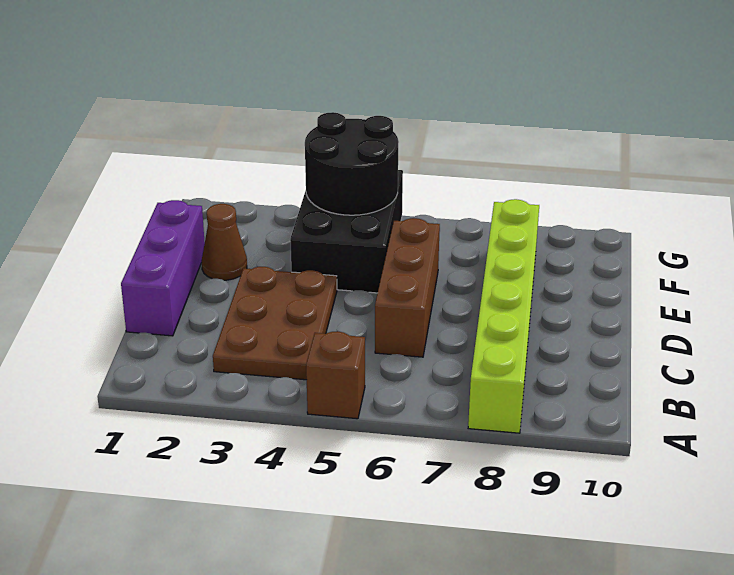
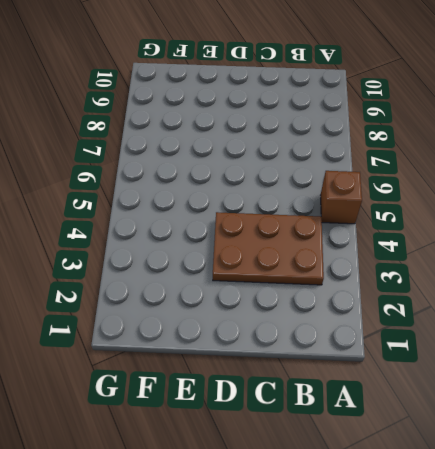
none -> lime 1x6 brick [468,199,539,433]
none -> purple 1x3 brick [121,200,205,336]

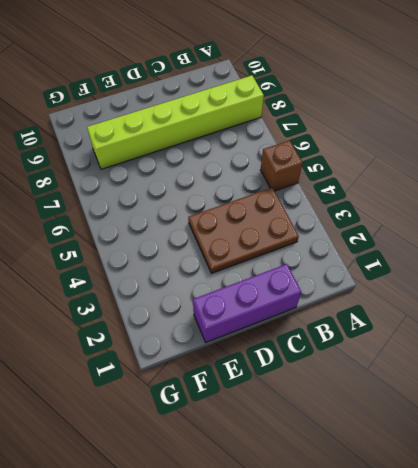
none -> brown 1x3 brick [375,218,440,357]
none -> brown 1x1 cone [202,204,247,280]

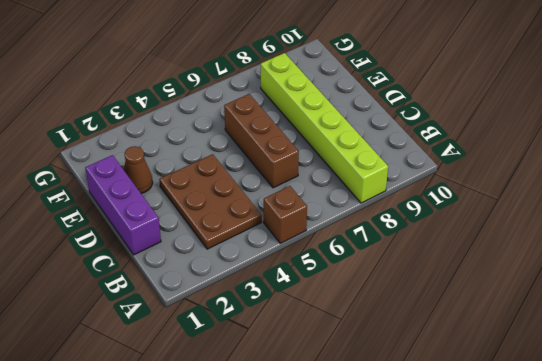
none -> black 2x3 brick [290,170,403,293]
none -> black 2x2 round brick [305,112,399,215]

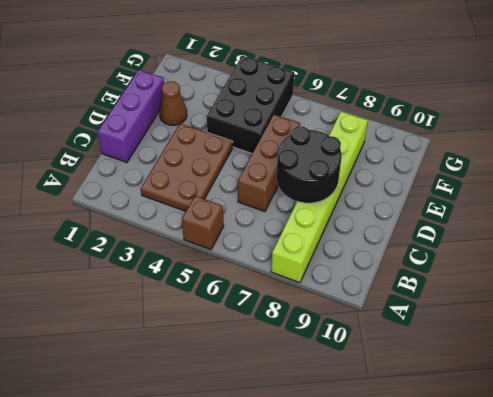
black 2x2 round brick [277,126,342,203] -> black 2x2 round brick moved to [305,112,399,215]

